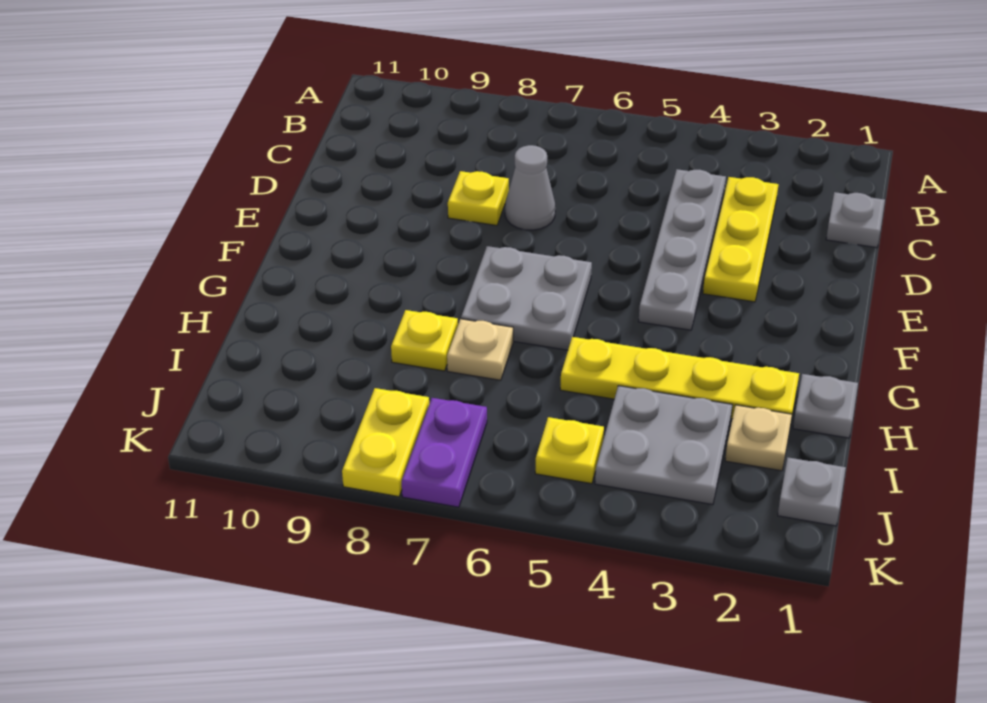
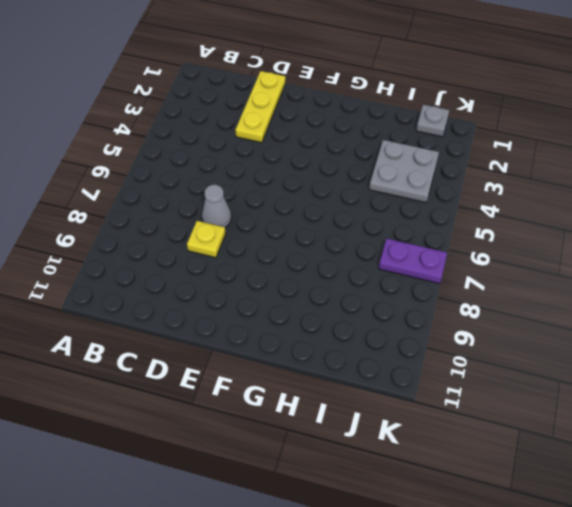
yellow 1x3 plate [235,71,285,143] -> yellow 1x3 plate turned to [703,177,778,302]
none -> grey 1x1 plate [826,192,885,248]
none -> grey 1x4 plate [639,169,726,330]
none -> grey 2x2 plate [461,246,592,350]

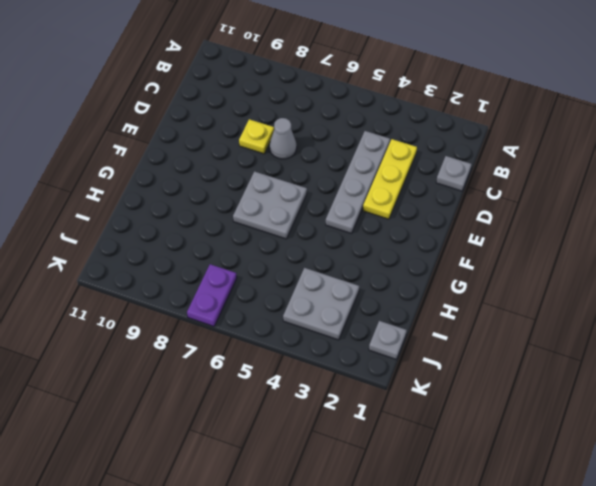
none -> grey 1x1 plate [793,374,858,438]
none -> yellow 1x4 plate [560,337,799,420]
none -> tan 1x1 plate [447,319,513,380]

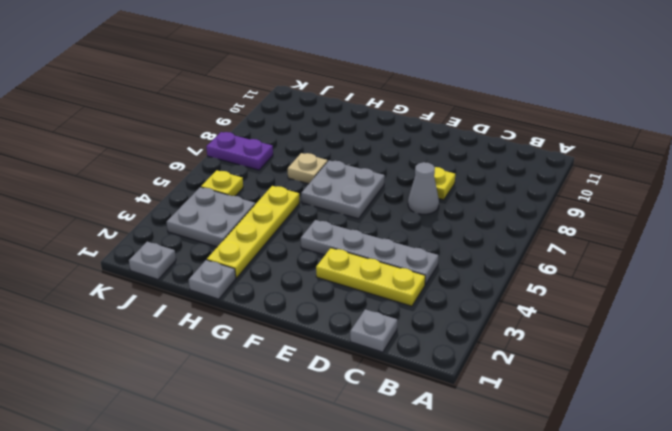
none -> yellow 1x1 plate [391,310,458,371]
none -> tan 1x1 plate [725,405,792,471]
none -> yellow 1x2 plate [342,388,429,497]

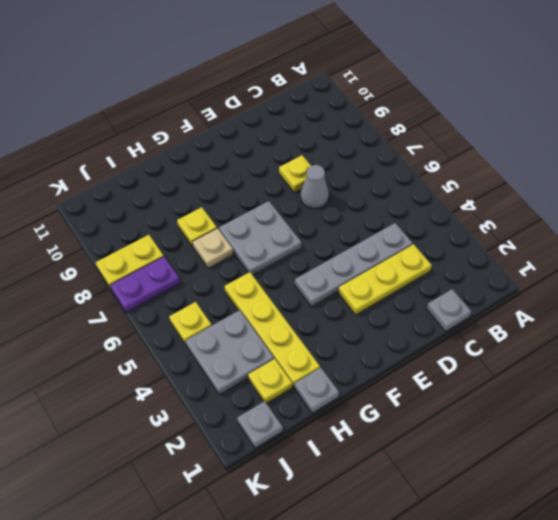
yellow 1x1 plate [248,359,292,403] -> tan 1x1 plate [725,405,792,471]

